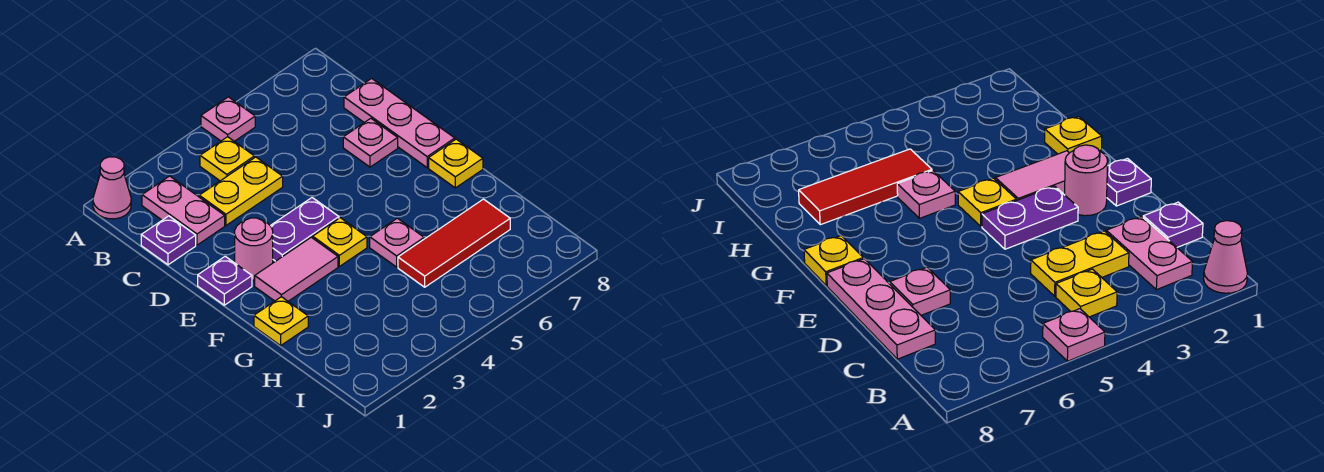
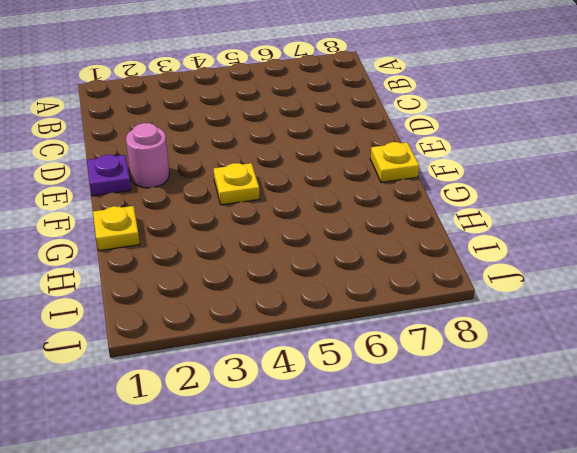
none -> pink 1x1 cone [93,157,131,219]
none -> pink 1x1 plate [201,97,255,141]
none -> pink 1x2 plate [142,176,225,245]

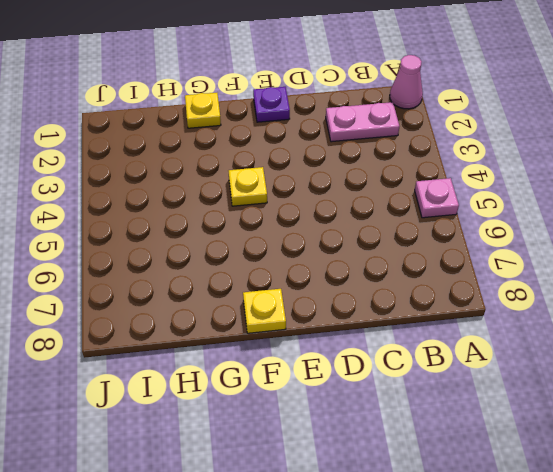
none -> yellow 1x1 plate [200,137,254,181]
none -> purple 1x1 plate [141,216,196,265]
none -> yellow 1x2 plate [199,157,283,225]

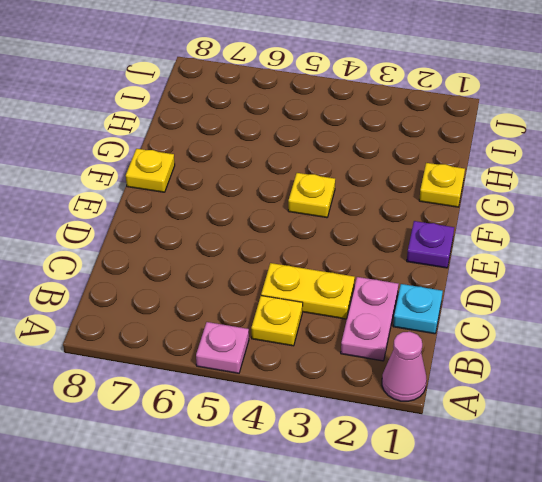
cyan 1x1 plate [393,284,443,334] -> purple 1x1 plate [141,216,196,265]
none -> pink 1x3 plate [344,78,455,168]
none -> pink 1x1 plate [343,118,398,167]
none -> pink 1x1 round brick [235,218,273,280]

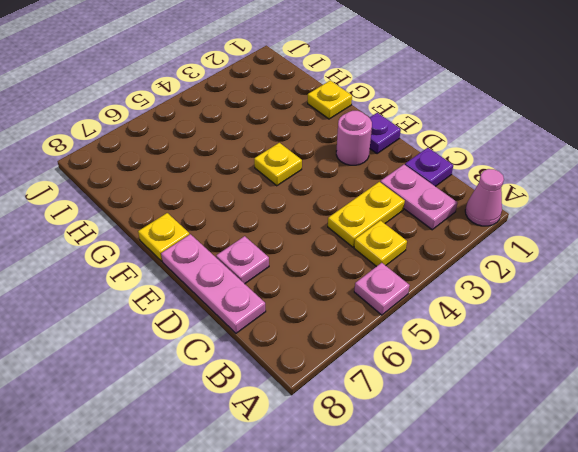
none -> purple 1x2 plate [271,198,339,261]
none -> pink 1x2 tile [255,237,338,301]
none -> pink 1x1 plate [370,218,424,267]

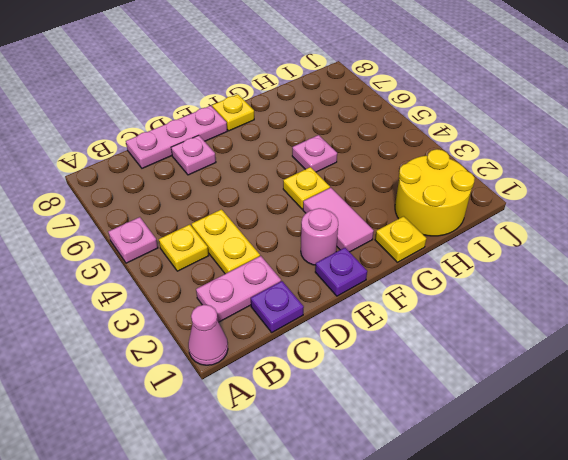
yellow 2x2 round brick [395,149,475,236] -> none
none -> purple 1x2 plate [271,198,339,261]
none -> red 1x3 tile [398,199,510,287]

